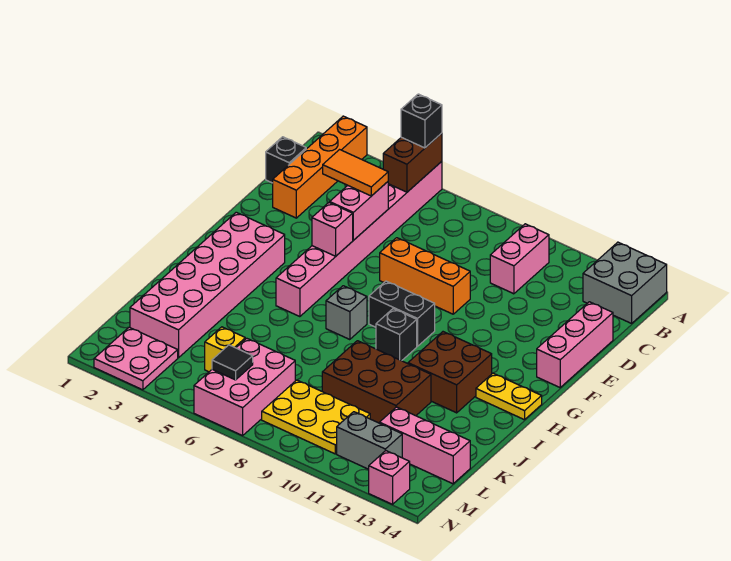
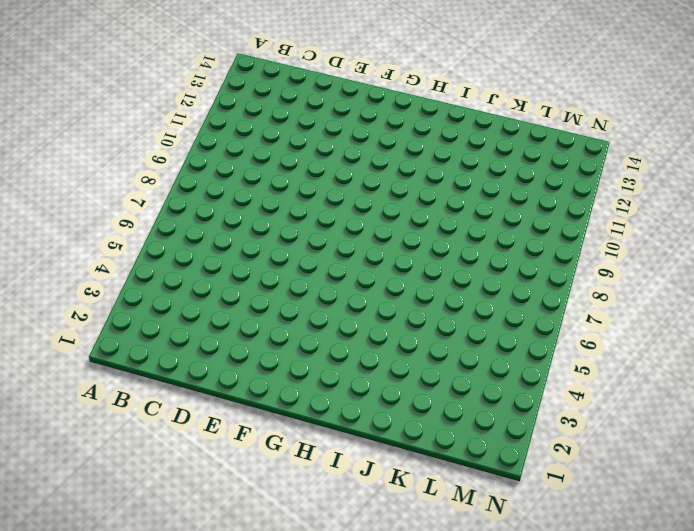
none -> orange 1x4 brick [273,116,367,218]
none -> pink 1x8 brick [276,161,442,317]
none -> grey 2x2 brick [583,242,667,323]

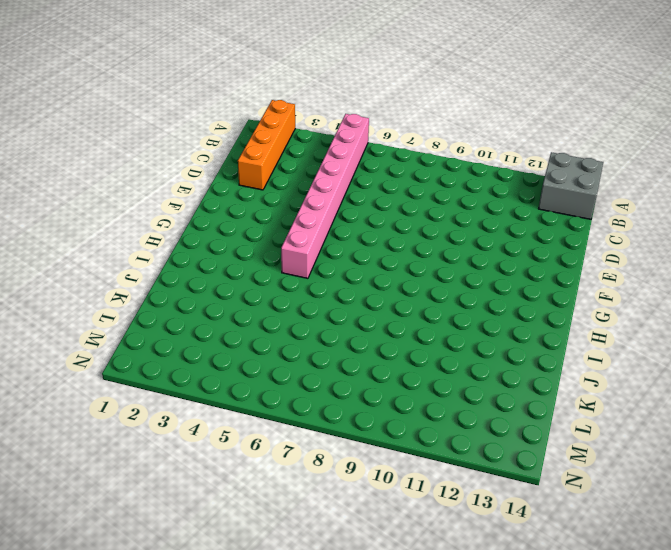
none -> pink 1x2 brick [490,224,549,294]
none -> black 1x1 brick [266,137,306,183]
none -> pink 1x3 brick [537,302,613,387]

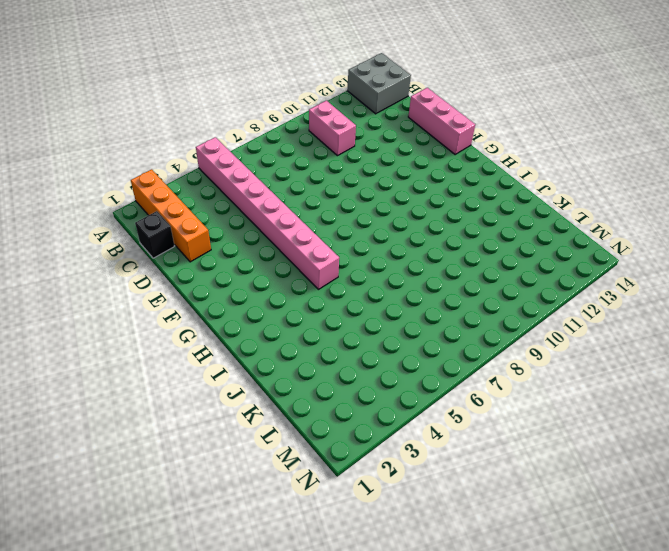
none -> orange 1x3 brick [380,238,470,314]
none -> pink 2x6 brick [130,212,285,358]
none -> black 1x2 brick [369,281,435,346]

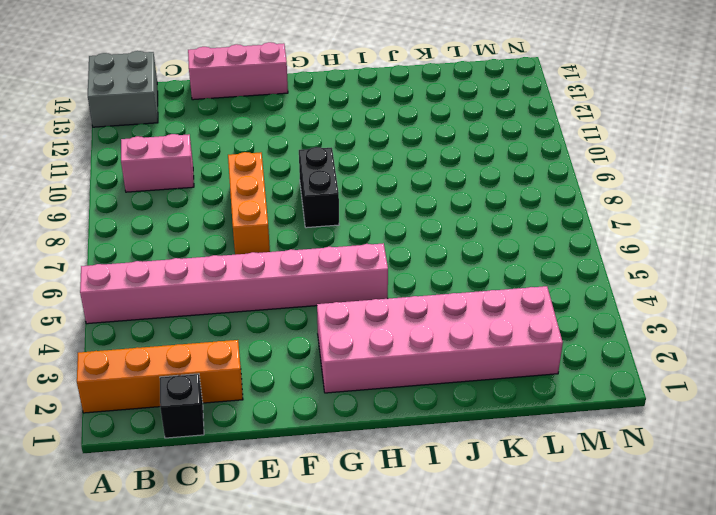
none -> grey 1x1 brick [326,286,367,340]
none -> black 1x1 brick [376,309,417,361]
none -> brown 2x2 brick [408,332,492,413]

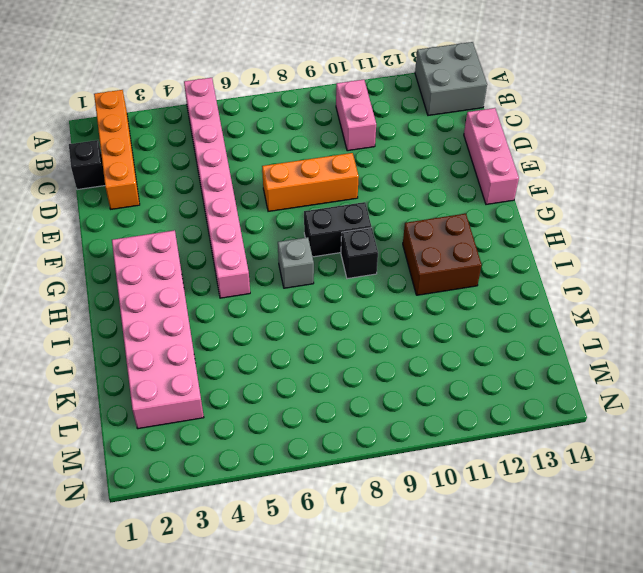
none -> yellow 1x2 plate [476,373,542,420]
none -> brown 2x3 brick [322,341,431,423]
none -> yellow 1x1 brick [205,327,245,372]

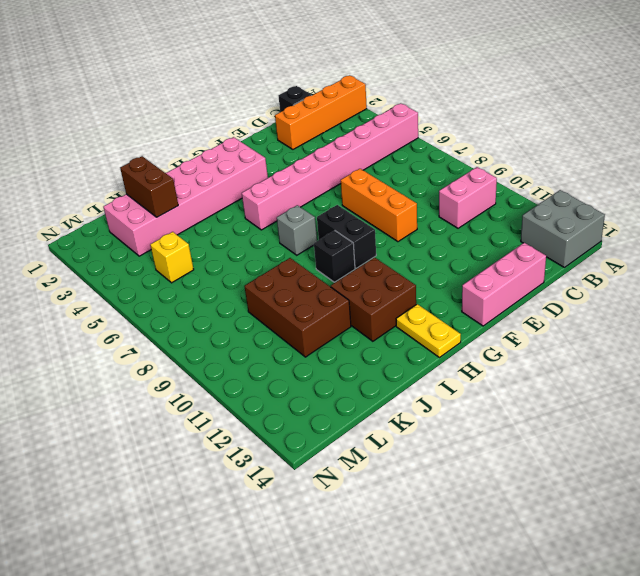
brown 1x2 brick [120,156,178,217] -> brown 1x2 brick turned to [383,133,442,192]
none -> pink 2x3 brick [194,338,295,436]
none -> yellow 2x3 plate [262,380,370,454]
none -> pink 1x3 brick [379,407,470,484]

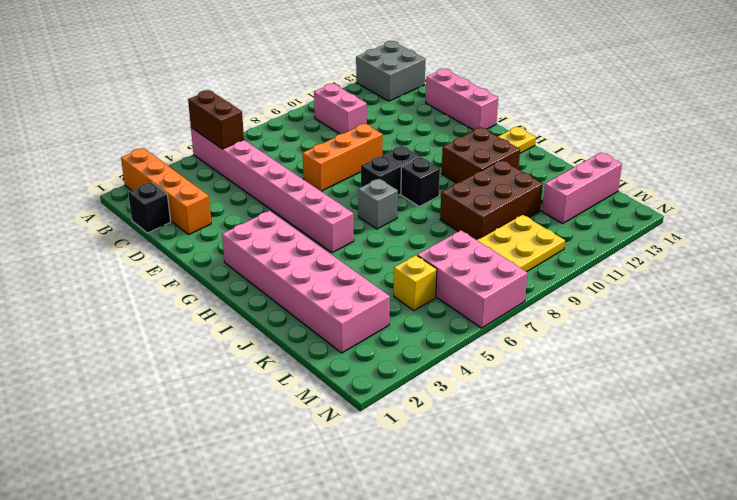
none -> pink 2x2 plate [94,327,178,390]
none -> grey 1x2 brick [337,412,402,469]
none -> pink 1x1 brick [369,451,410,504]

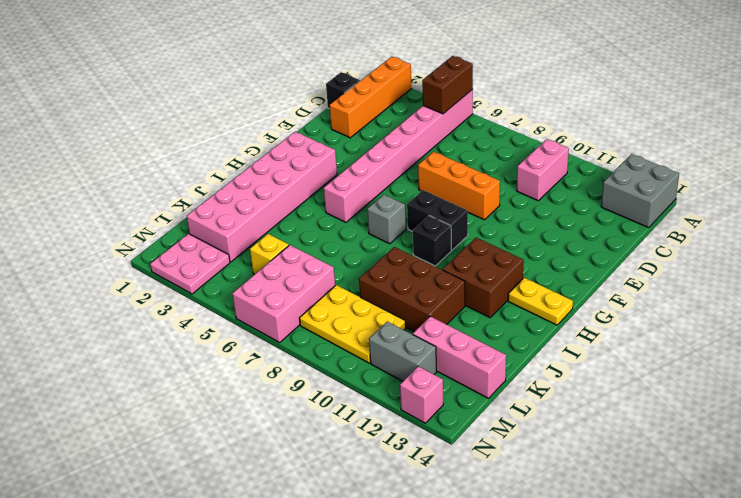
none -> pink 1x3 brick [537,302,613,387]
none -> pink 1x2 brick [330,182,388,240]
none -> pink 1x1 brick [312,202,353,256]

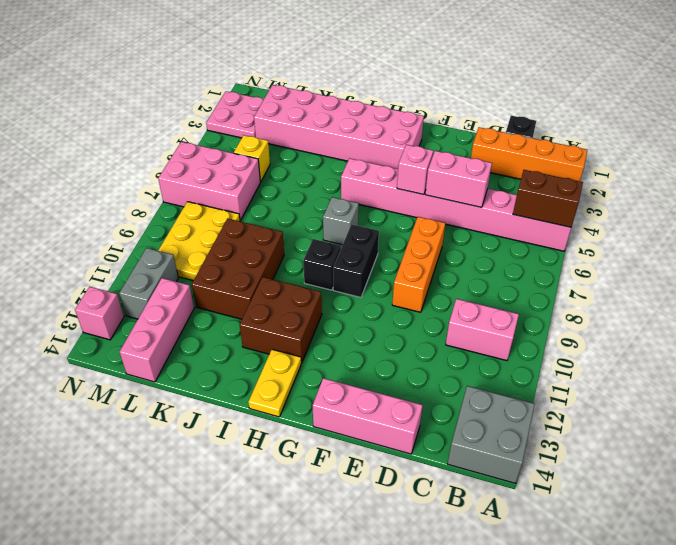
none -> black 1x1 tile [212,345,253,380]
none -> black 1x1 brick [401,94,442,148]
none -> orange 1x2 tile [323,150,388,196]

